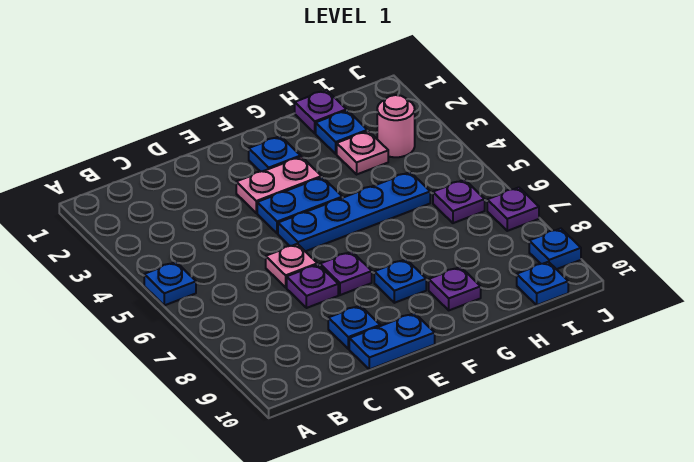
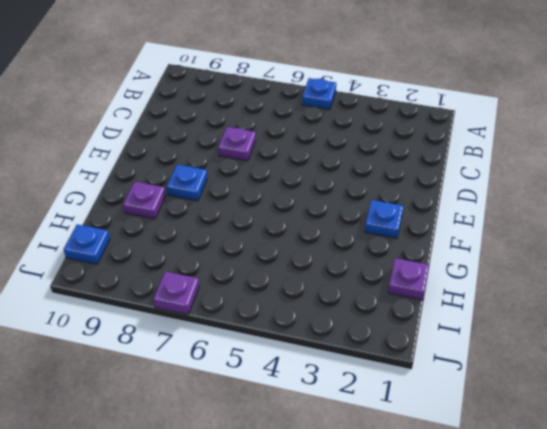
none -> pink 1x1 plate [266,244,317,287]
none -> blue 1x1 plate [328,305,380,349]
none -> blue 1x2 plate [349,313,435,369]

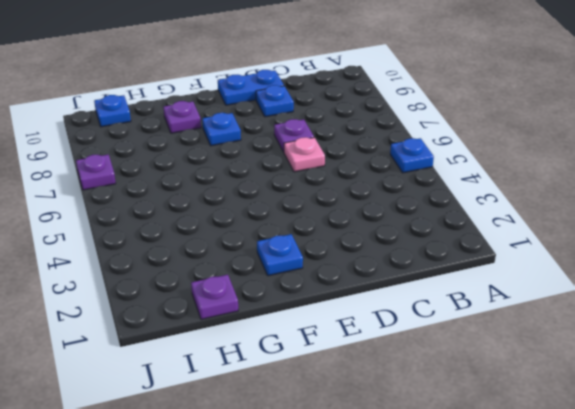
none -> pink 1x2 plate [236,157,321,213]
none -> blue 1x2 plate [257,177,342,234]
none -> blue 1x4 plate [278,172,430,251]

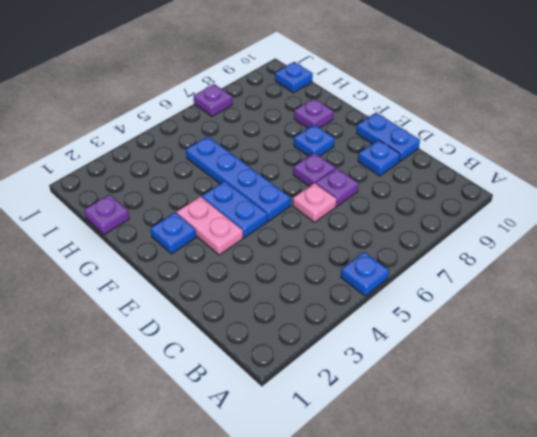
none -> blue 1x1 plate [316,110,367,154]
none -> pink 1x1 plate [337,131,388,174]
none -> pink 1x1 round brick [377,95,415,157]

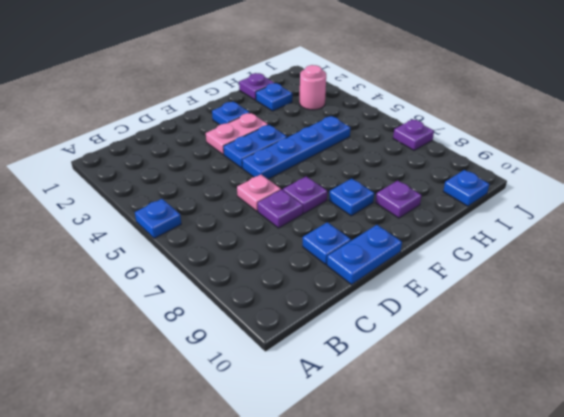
none -> pink 1x1 plate [337,131,388,174]
none -> purple 1x1 plate [433,180,485,223]
none -> blue 1x1 plate [529,228,581,269]

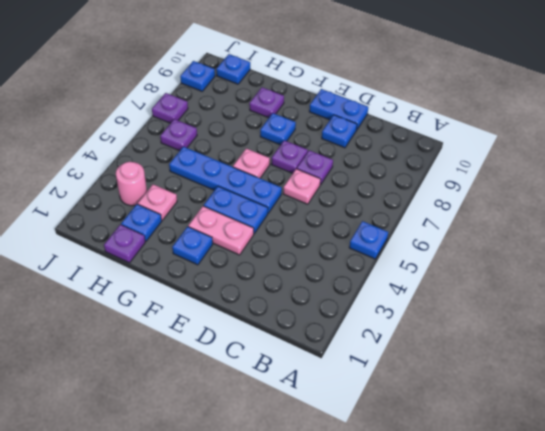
pink 1x1 plate [233,148,270,178] -> none

